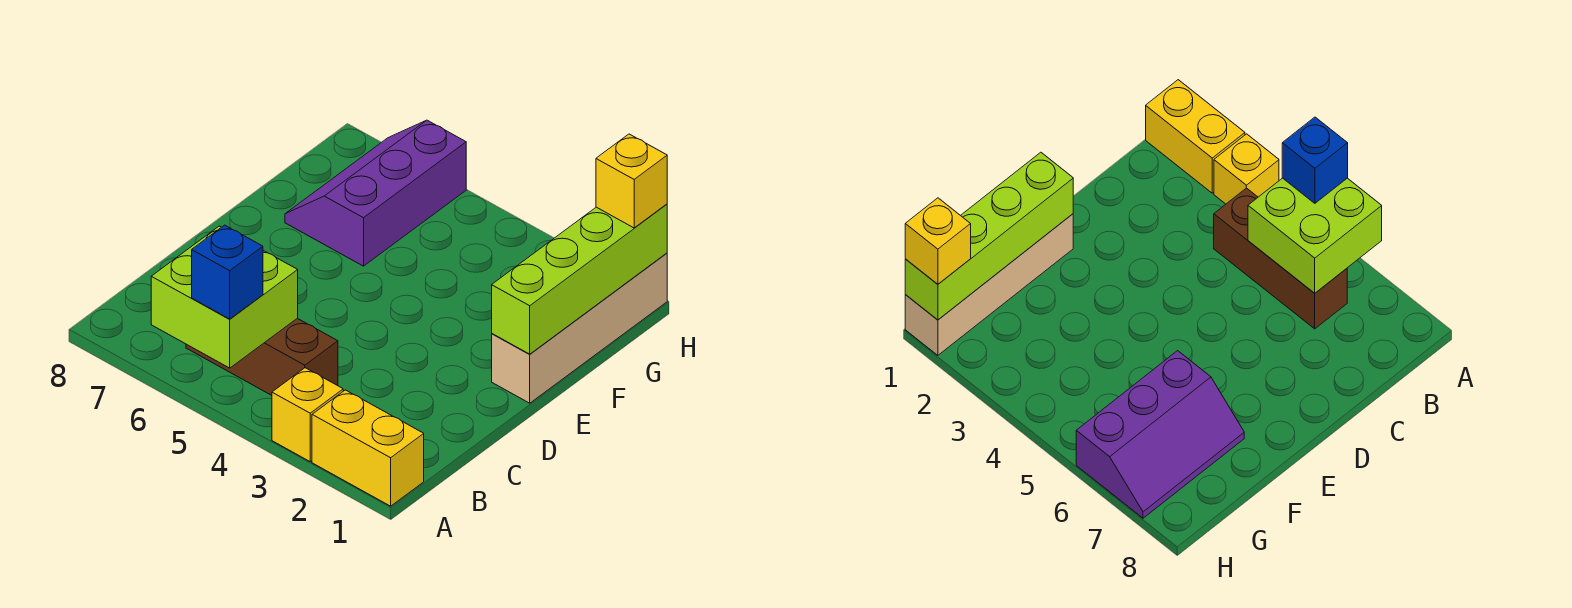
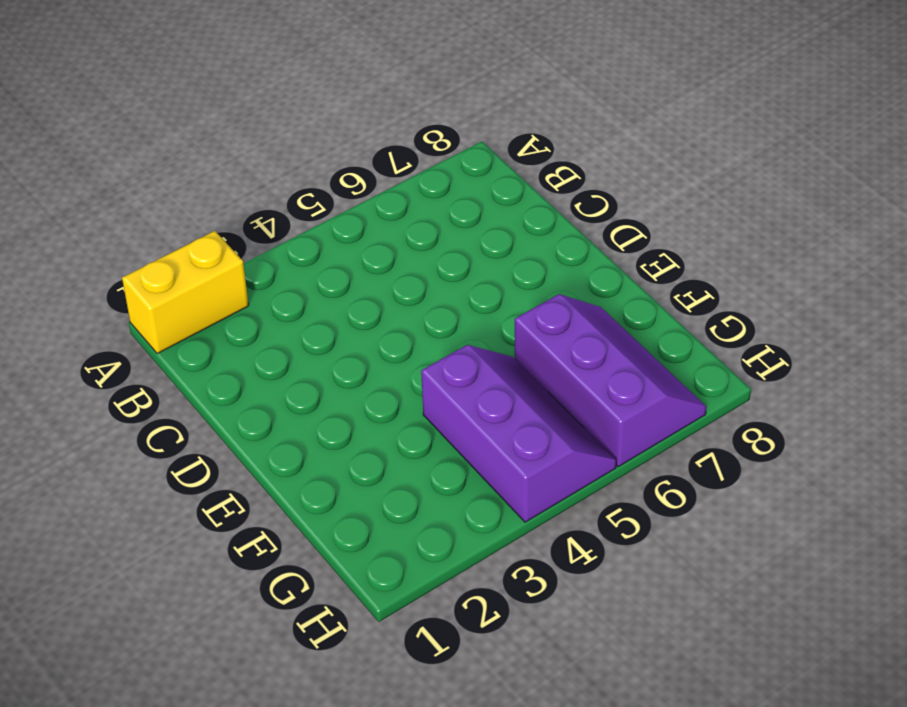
purple 2x3 slope [421,345,616,522] -> none
none -> yellow 1x1 brick [272,368,343,461]
none -> brown 1x3 brick [186,318,338,395]

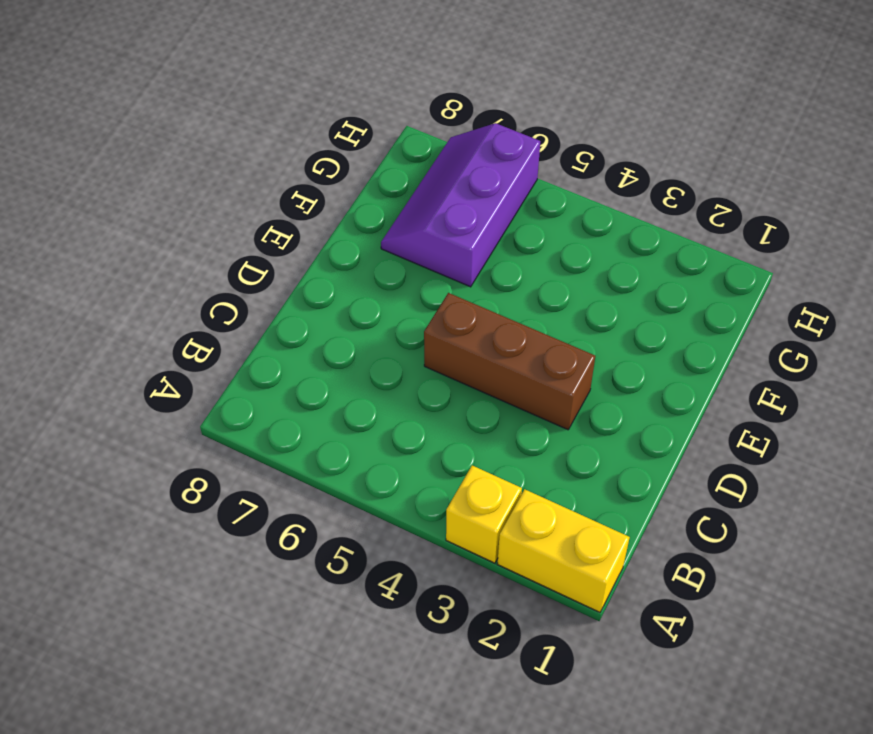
brown 1x3 brick [424,293,595,430] -> brown 1x3 brick moved to [186,318,338,395]
none -> tan 1x4 brick [492,253,667,403]
none -> lime 2x2 brick [151,226,298,368]

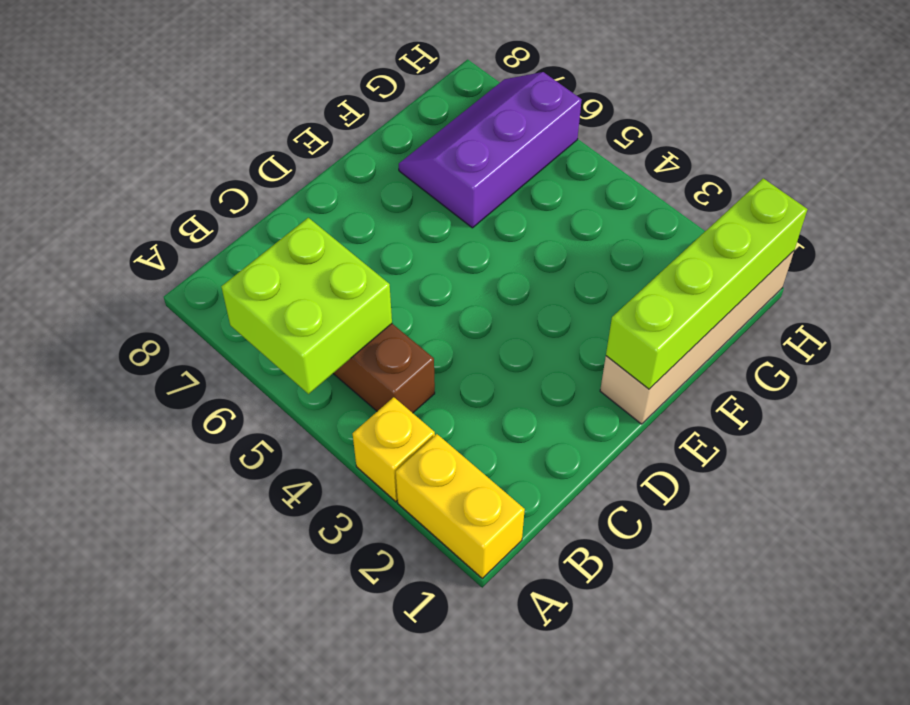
none -> blue 1x1 brick [192,225,263,319]
none -> yellow 1x1 brick [596,134,667,228]

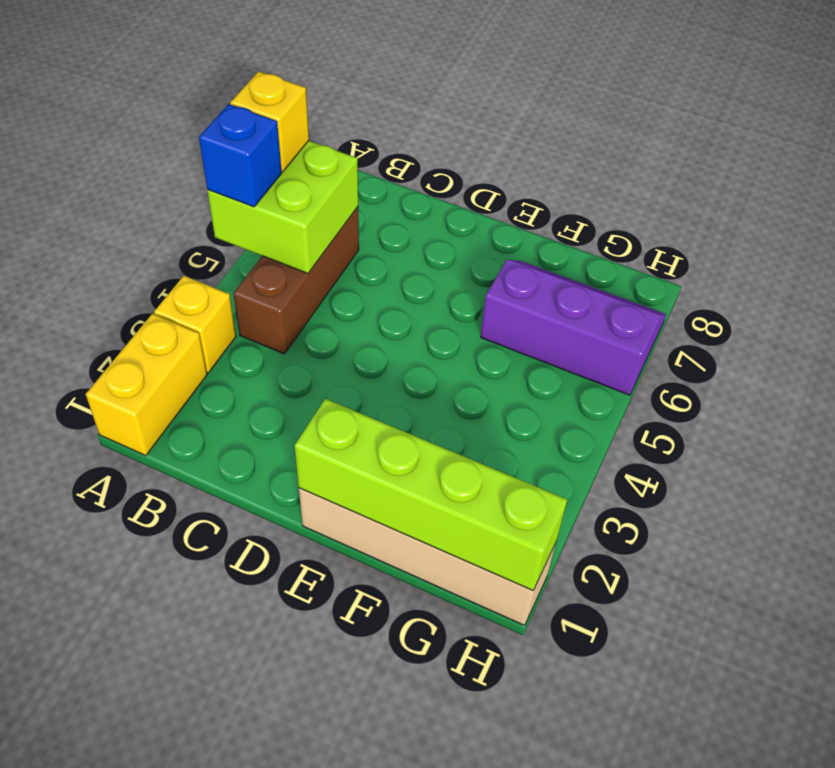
yellow 1x1 brick [230,71,309,172] -> yellow 1x1 brick moved to [596,134,667,228]

